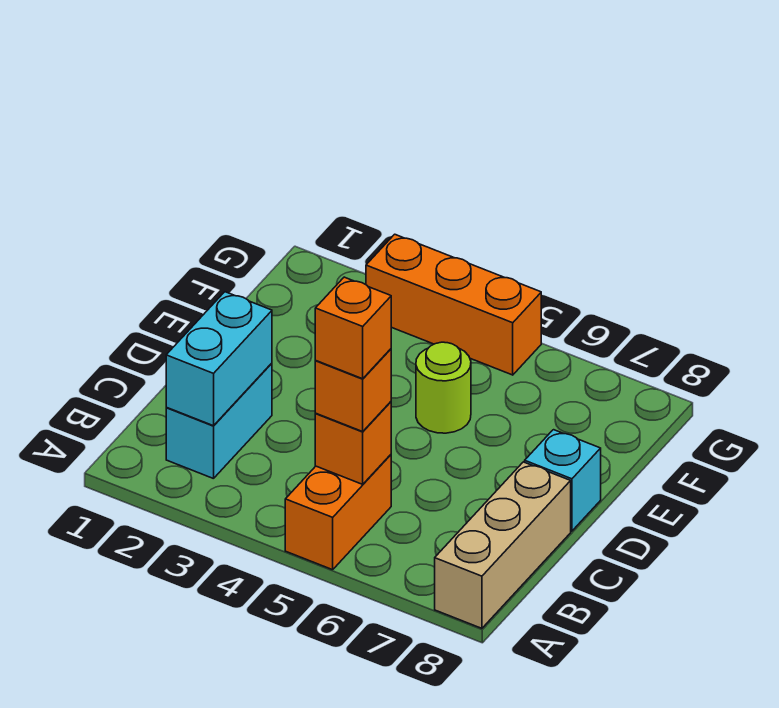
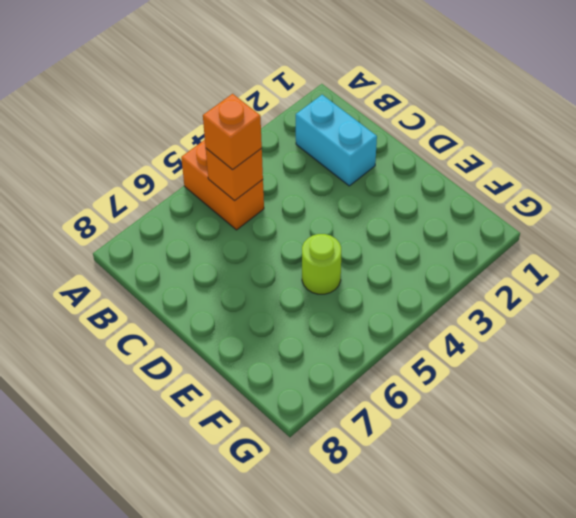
none -> tan 1x3 brick [435,462,571,628]
none -> cyan 1x1 brick [525,430,601,531]

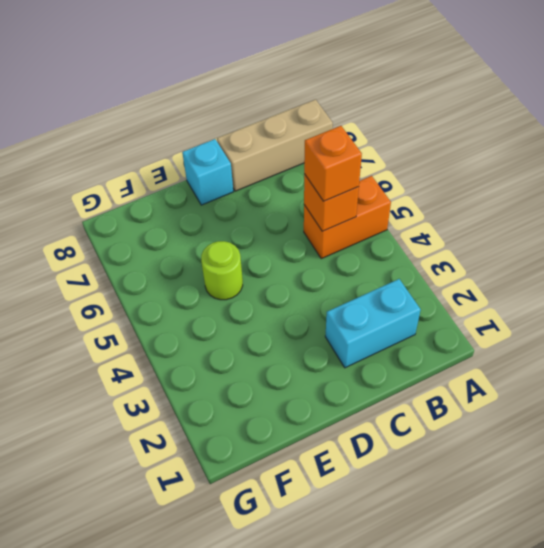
none -> orange 1x3 brick [366,234,541,375]
none -> cyan 1x2 brick [166,292,272,426]

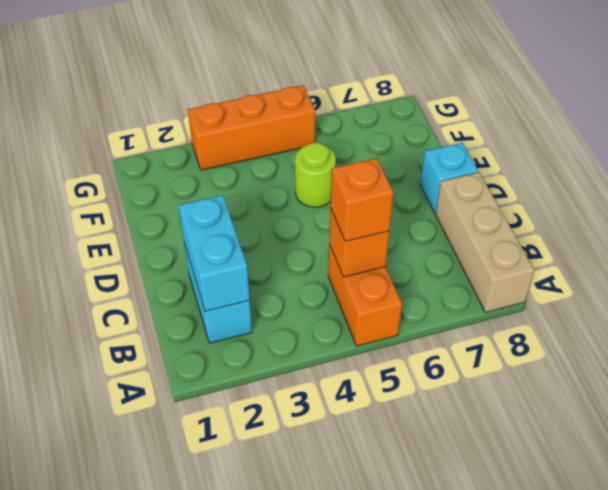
none -> orange 1x1 brick [315,277,391,379]

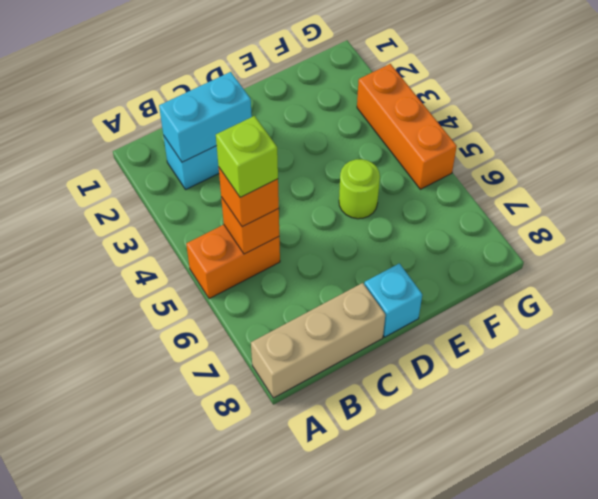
lime 1x1 brick [216,116,278,197] -> orange 1x1 brick [315,277,391,379]

